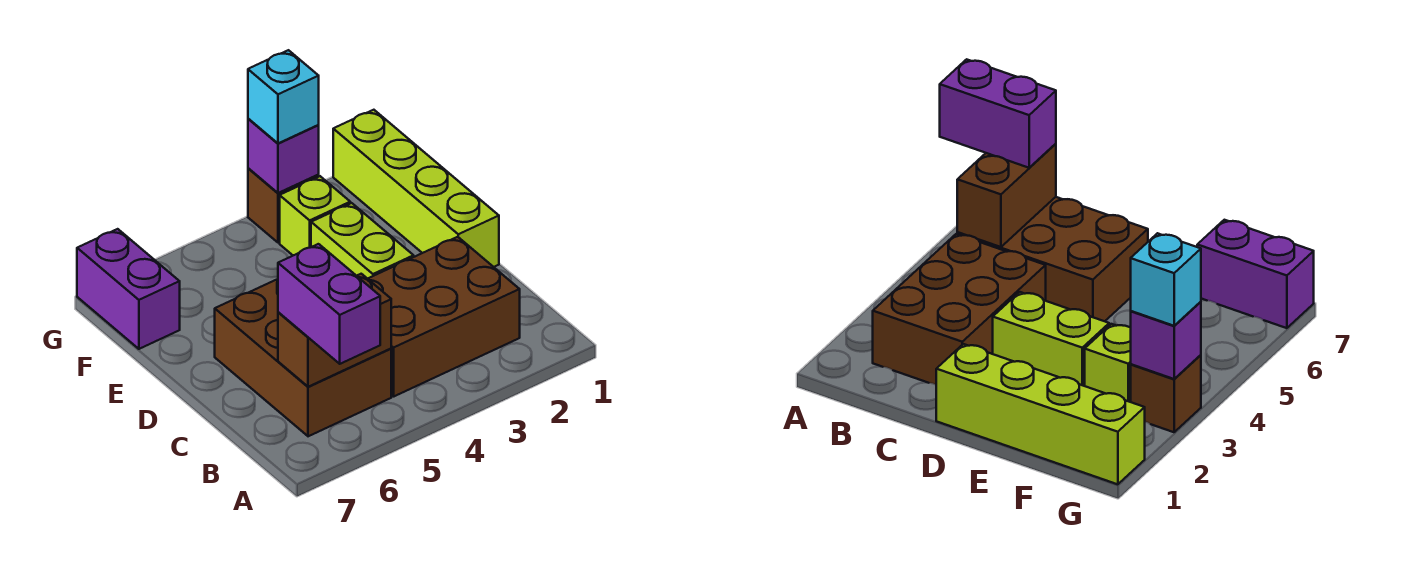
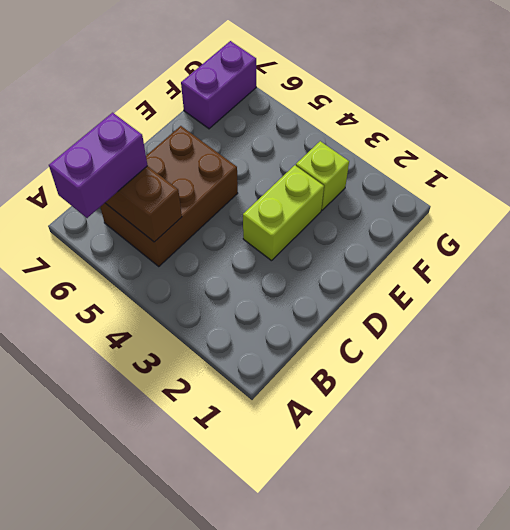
none -> brown 2x3 brick [368,237,520,397]
none -> lime 1x4 brick [333,110,499,267]

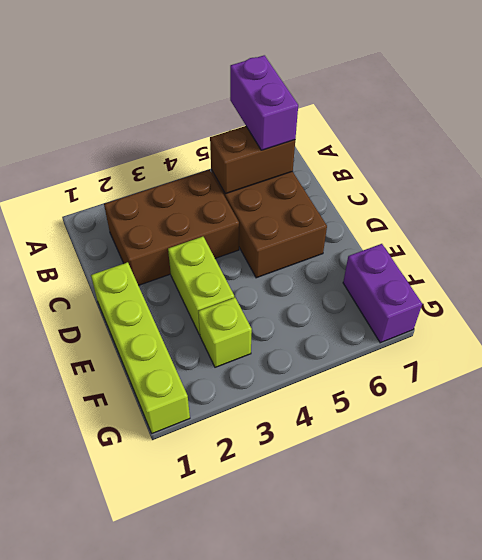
none -> brown 1x1 brick [248,168,319,243]
none -> purple 1x1 brick [248,119,319,193]

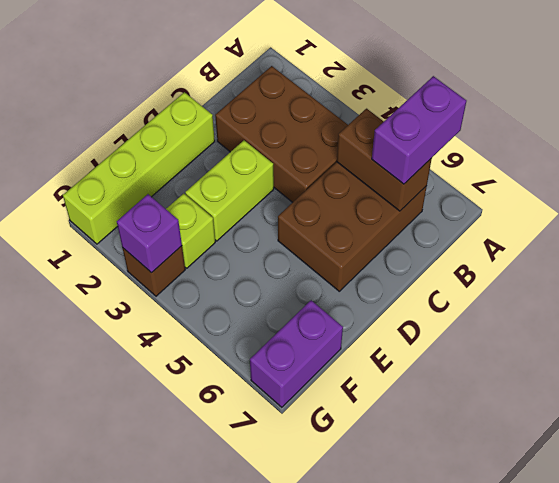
none -> cyan 1x1 brick [248,50,319,143]

